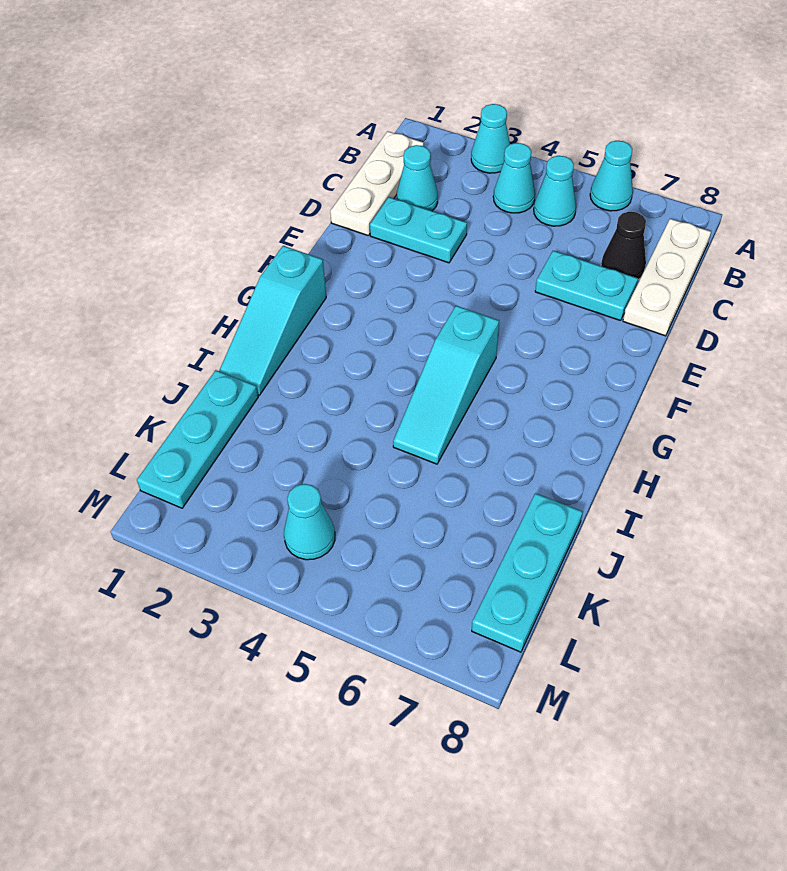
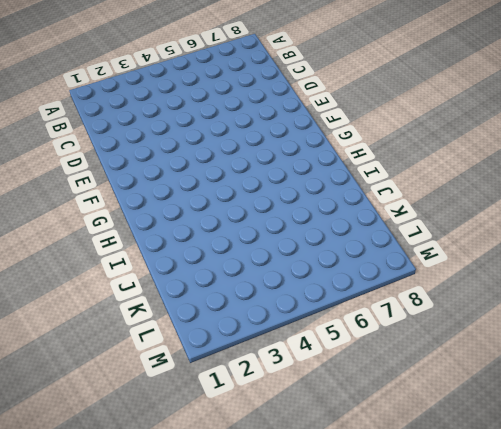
none -> cyan 1x1 cone [471,104,510,173]
none -> cyan 1x1 cone [590,141,633,211]
none -> white 1x3 plate [330,131,424,236]

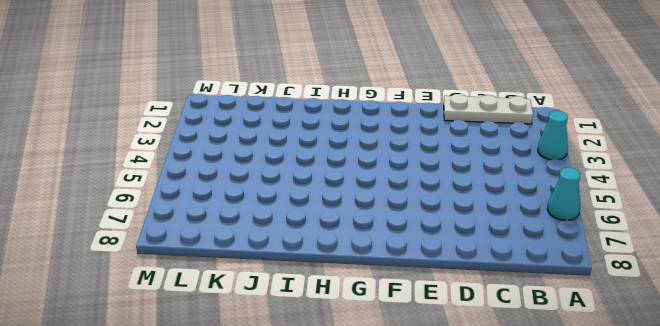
none -> cyan 1x1 cone [493,143,535,213]
none -> cyan 1x1 cone [534,156,576,226]
none -> white 1x3 plate [623,219,711,336]

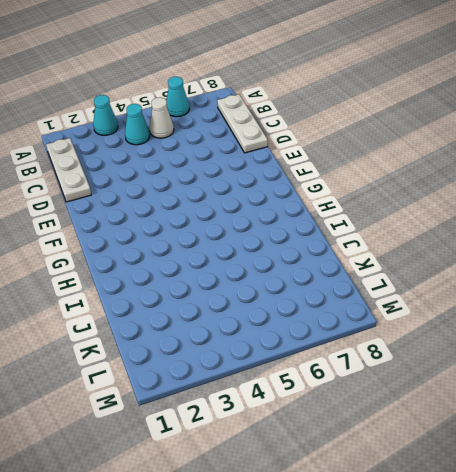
white 1x1 cone [149,97,174,138] -> cyan 1x1 cone [534,156,576,226]
none -> cyan 1x1 cone [397,145,438,211]
none -> black 1x1 cone [601,212,646,280]
none -> cyan 1x2 plate [370,197,467,263]

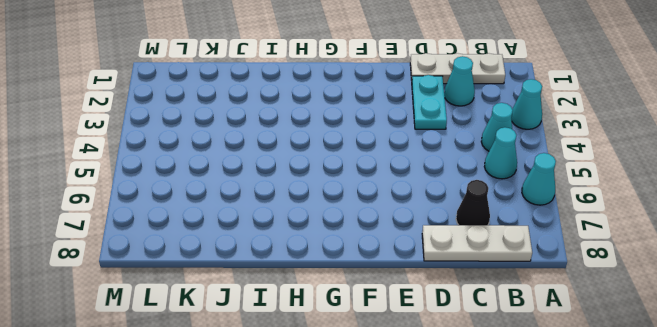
none -> cyan 1x2 plate [535,251,638,321]
none -> cyan 1x3 slope [219,246,326,395]
none -> cyan 1x3 slope [393,306,499,464]

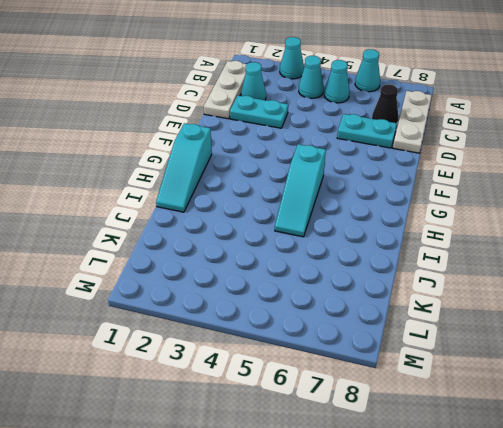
none -> cyan 1x3 plate [137,370,258,508]
none -> cyan 1x3 plate [472,493,583,652]
none -> cyan 1x1 cone [284,484,335,560]

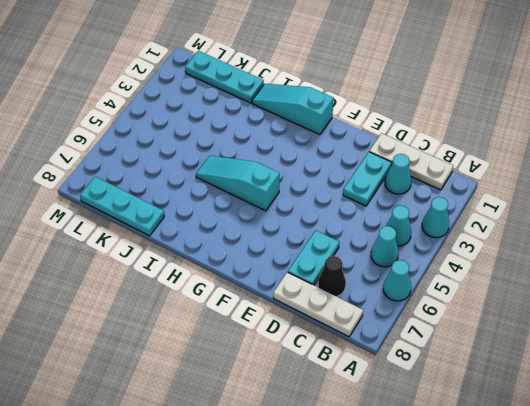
none -> cyan 1x1 cone [284,484,335,560]

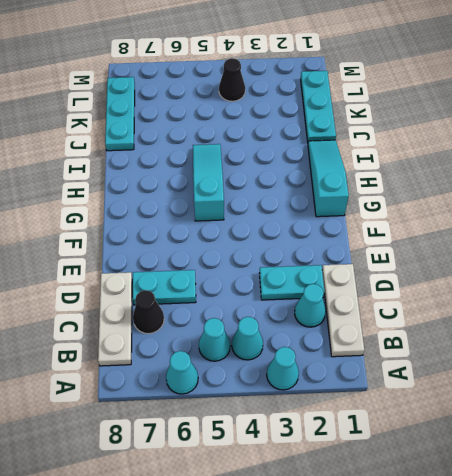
black 1x1 cone [219,58,245,101] -> cyan 1x1 cone [284,484,335,560]

